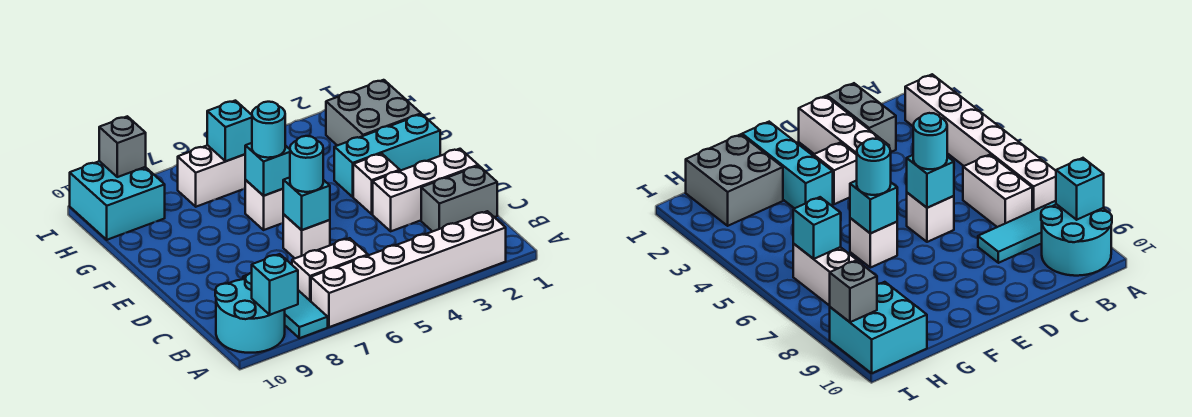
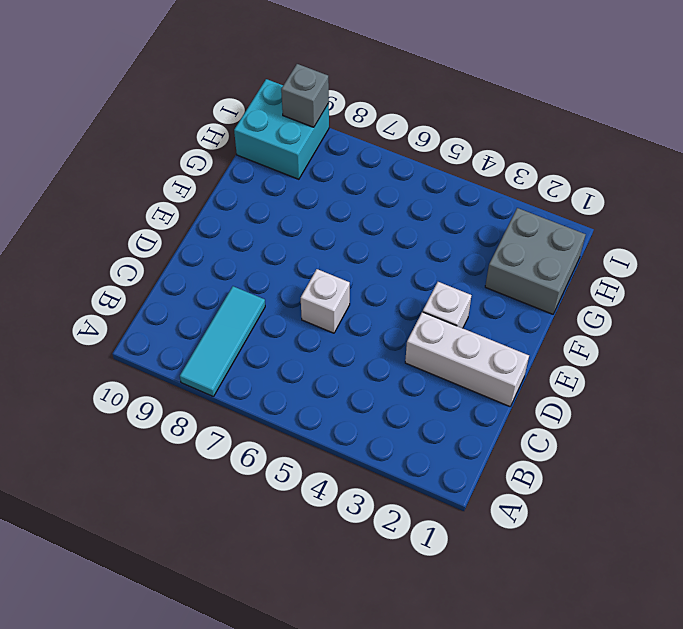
none -> white 1x6 brick [311,211,506,327]
none -> cyan 2x2 round brick [215,273,285,353]
none -> white 1x2 brick [292,238,368,301]

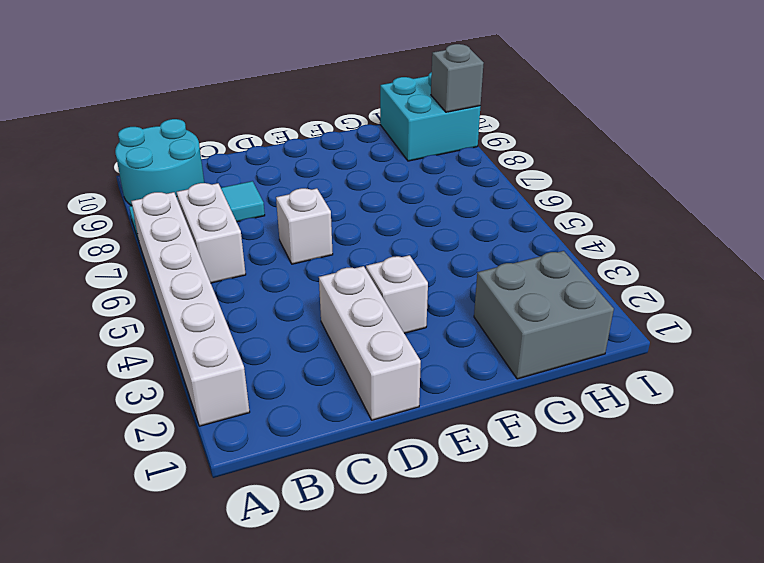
none -> grey 1x2 brick [421,166,497,232]
none -> cyan 1x3 brick [334,114,440,197]
none -> white 1x1 brick [245,180,284,230]

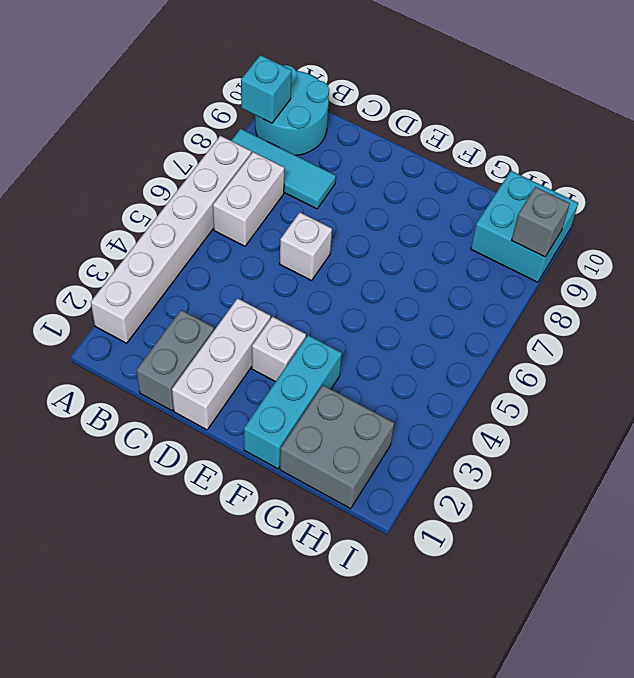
none -> white 1x1 brick [245,180,284,230]
none -> white 1x2 brick [178,145,245,207]
none -> cyan 1x1 brick [283,177,330,230]

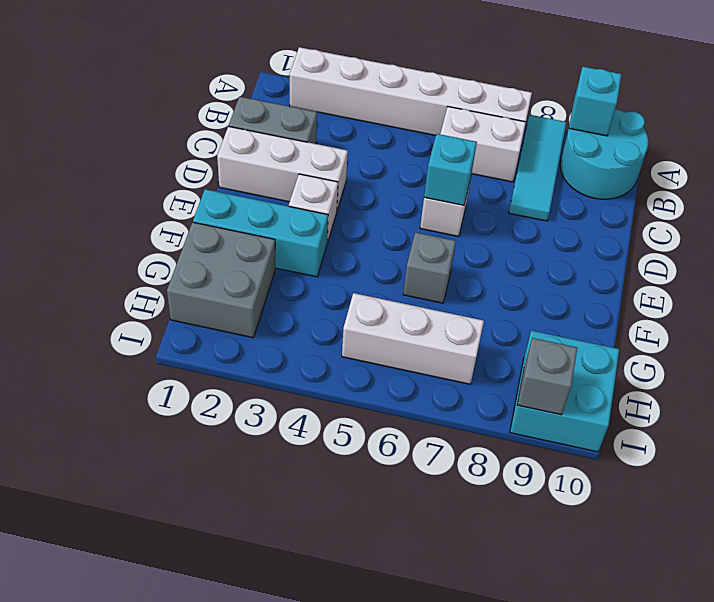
grey 1x1 brick [403,232,456,303] -> white 1x1 brick [245,180,284,230]
white 1x3 brick [342,293,484,384] -> white 1x2 brick [178,145,245,207]
none -> cyan 1x1 brick [245,143,290,196]
none -> cyan 1x1 brick [207,101,252,161]
none -> cyan 1x1 round brick [290,136,323,192]

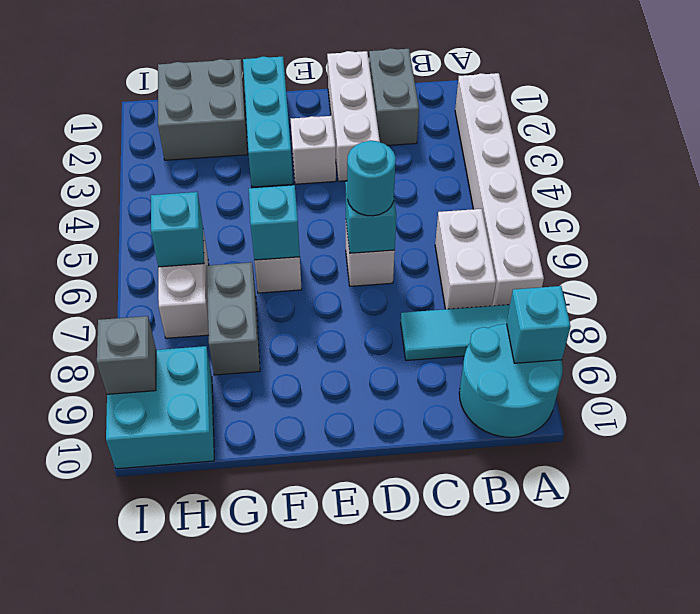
grey 1x2 brick [207,262,260,375] -> none
none -> cyan 1x1 round brick [252,102,285,158]

